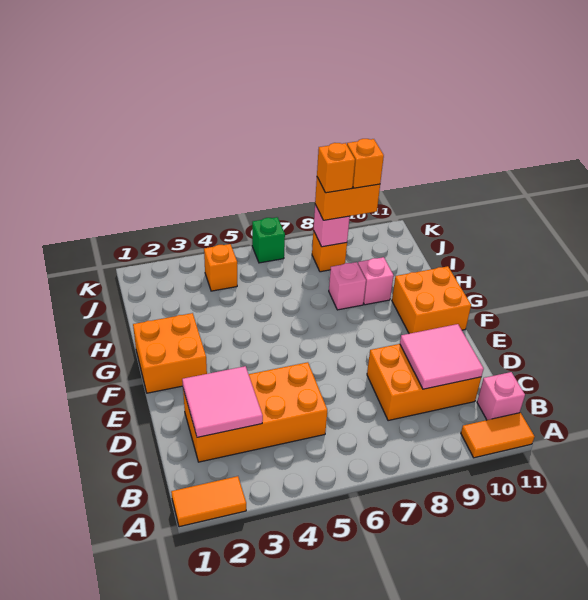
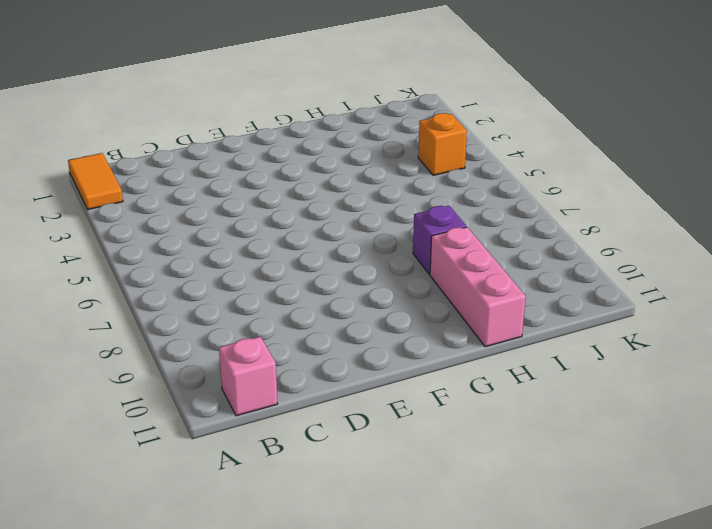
purple 1x1 brick [413,206,466,274] -> pink 1x1 brick [329,262,366,310]
pink 1x3 brick [430,227,526,347] -> pink 1x1 brick [358,257,394,305]
none -> orange 1x2 tile [461,413,535,458]
none -> orange 2x4 brick [183,362,327,462]
none -> orange 2x3 brick [367,344,481,421]

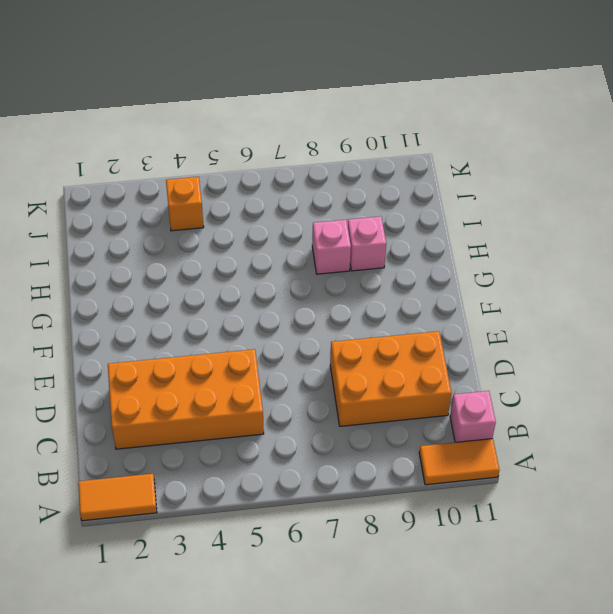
none -> orange 2x2 brick [133,313,207,393]
none -> orange 2x2 brick [392,266,471,334]
none -> orange 1x1 brick [312,230,347,272]

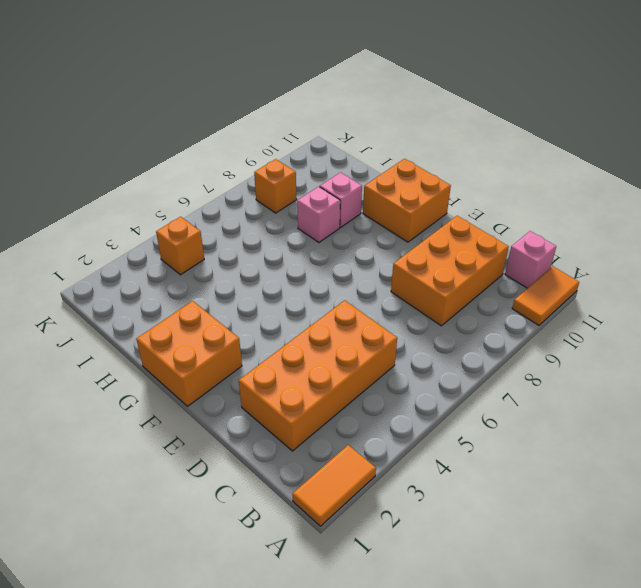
none -> green 1x1 brick [252,217,285,263]
none -> pink 2x2 tile [182,366,263,437]
none -> pink 2x2 tile [400,324,484,389]

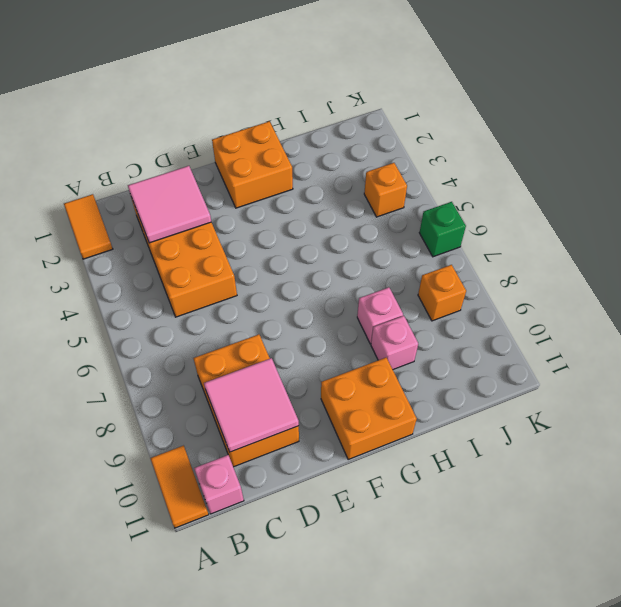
none -> pink 1x1 brick [313,205,350,247]
none -> orange 1x2 brick [315,177,380,220]
none -> orange 1x1 brick [317,143,355,193]

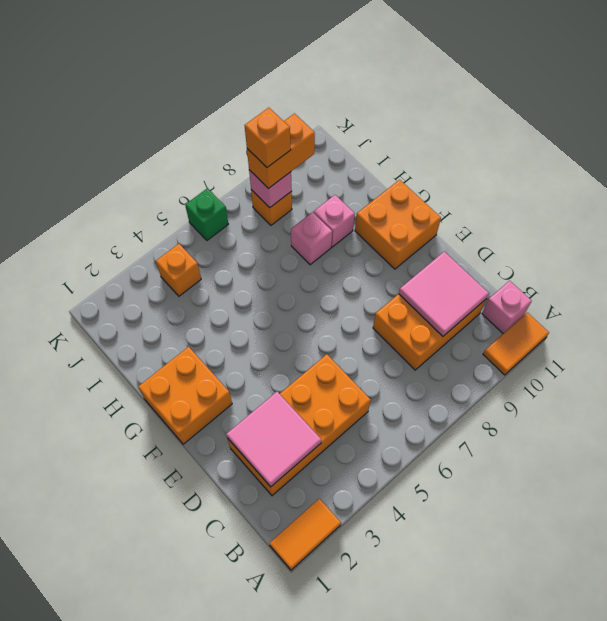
none -> orange 1x1 brick [347,139,384,188]

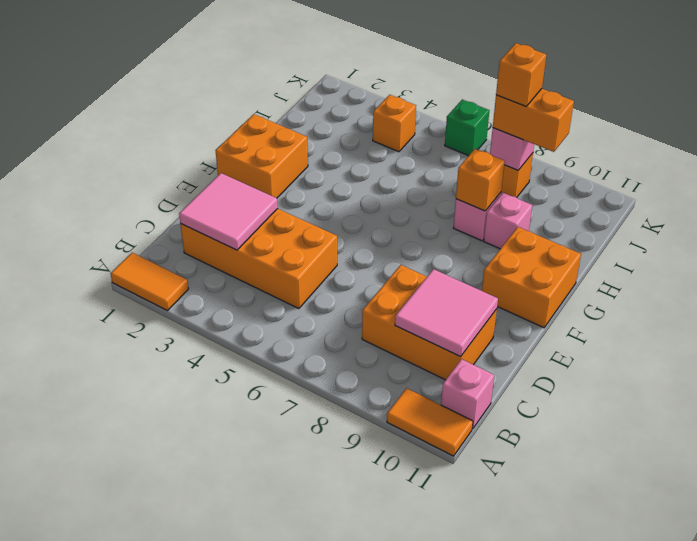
orange 1x1 brick [456,149,505,211] -> orange 1x1 brick moved to [347,139,384,188]

